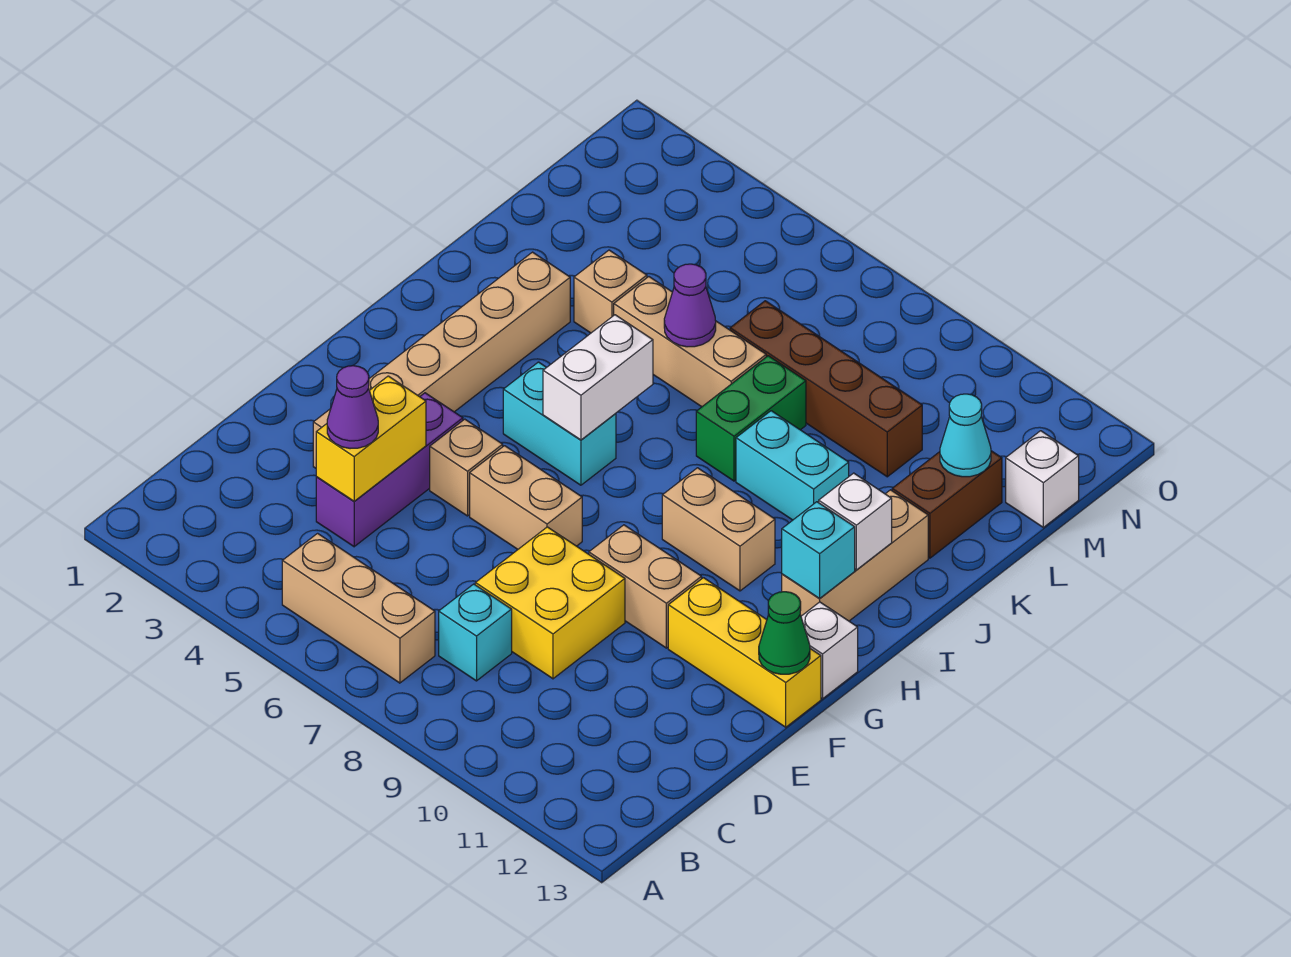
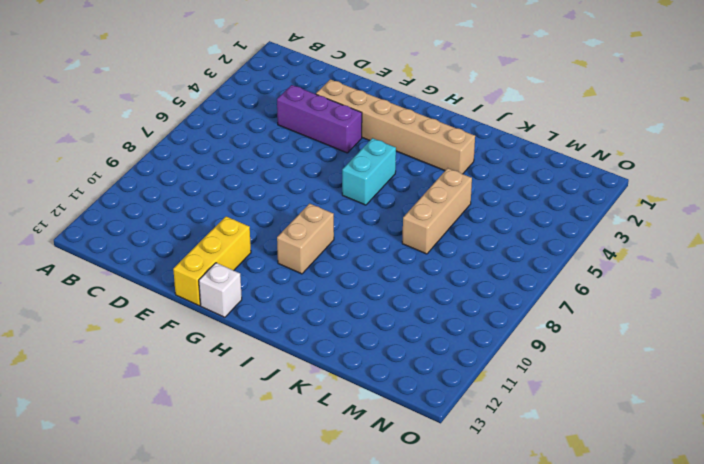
none -> tan 1x3 brick [282,533,435,683]
none -> cyan 1x1 brick [439,584,512,681]
none -> yellow 2x2 brick [475,527,625,679]

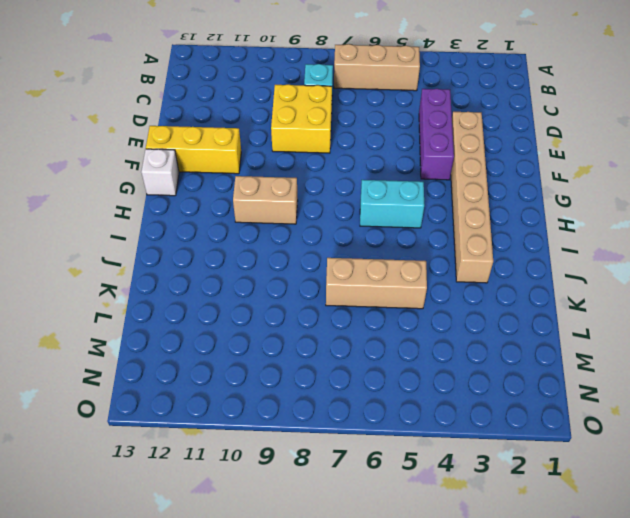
none -> tan 1x1 brick [430,419,503,516]
none -> tan 1x2 brick [470,446,582,549]
none -> tan 1x2 brick [589,525,702,648]

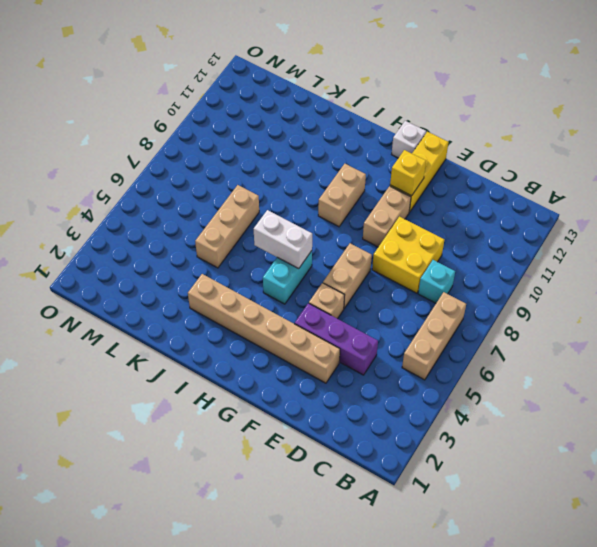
yellow 1x1 brick [390,150,426,196] -> none
none -> tan 1x3 brick [782,490,928,621]
none -> green 1x2 brick [696,356,806,481]
none -> cyan 1x2 brick [736,411,849,520]

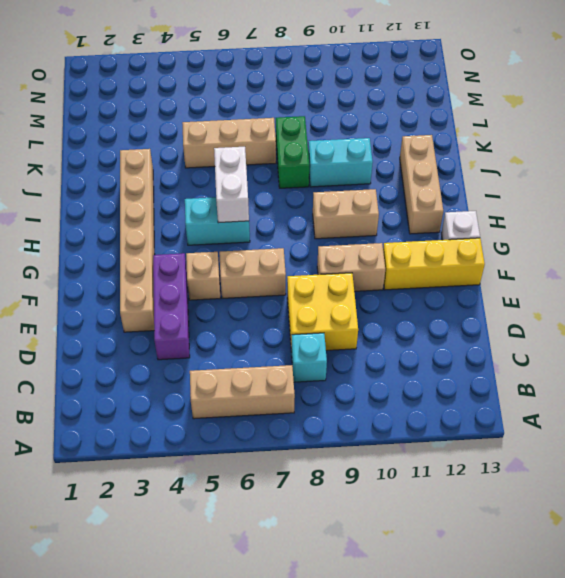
none -> tan 1x1 brick [574,250,647,333]
none -> brown 1x2 brick [892,451,1002,558]
none -> brown 1x4 brick [730,301,922,477]

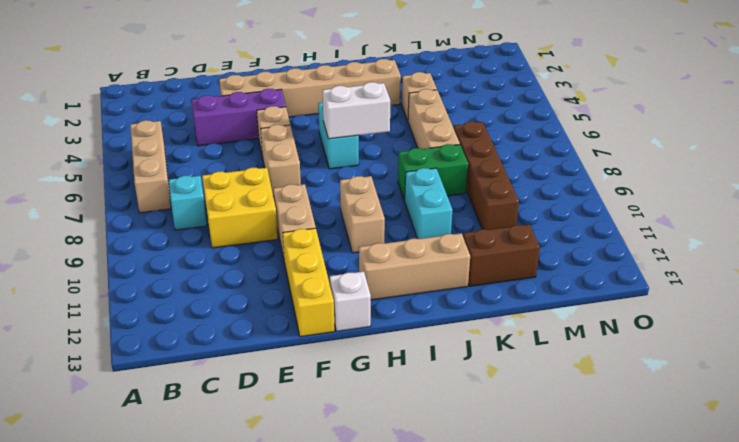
none -> white 1x1 brick [1006,431,1079,527]
none -> yellow 1x2 brick [316,376,426,501]
none -> green 1x1 cone [759,592,810,674]

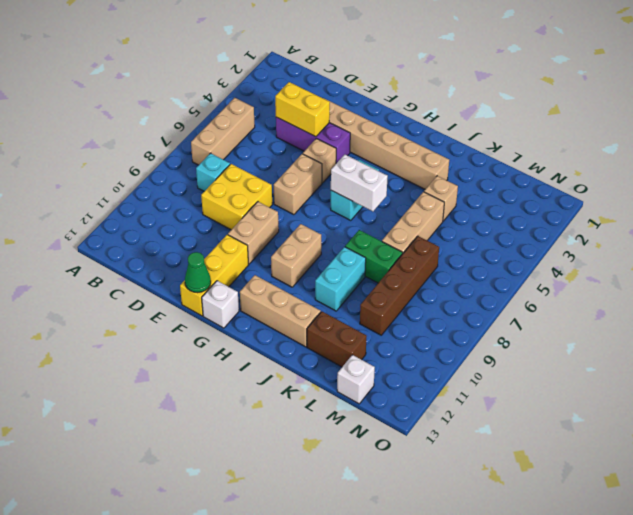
none -> cyan 1x1 brick [782,502,855,598]
none -> white 1x1 brick [819,473,892,570]
none -> purple 1x1 cone [664,264,716,347]

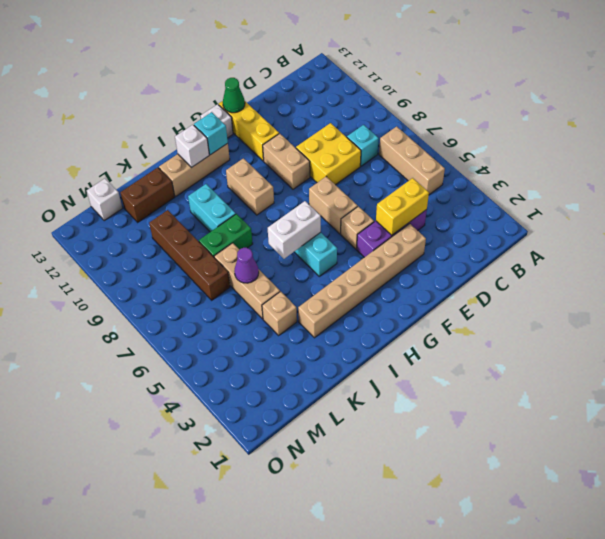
none -> cyan 1x1 cone [940,394,991,477]
none -> purple 1x1 cone [327,366,378,449]

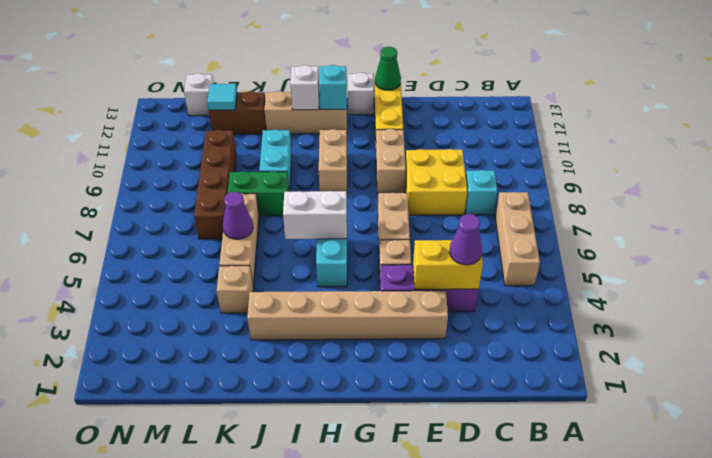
cyan 1x1 tile [207,84,237,110] -> cyan 1x1 cone [940,394,991,477]

